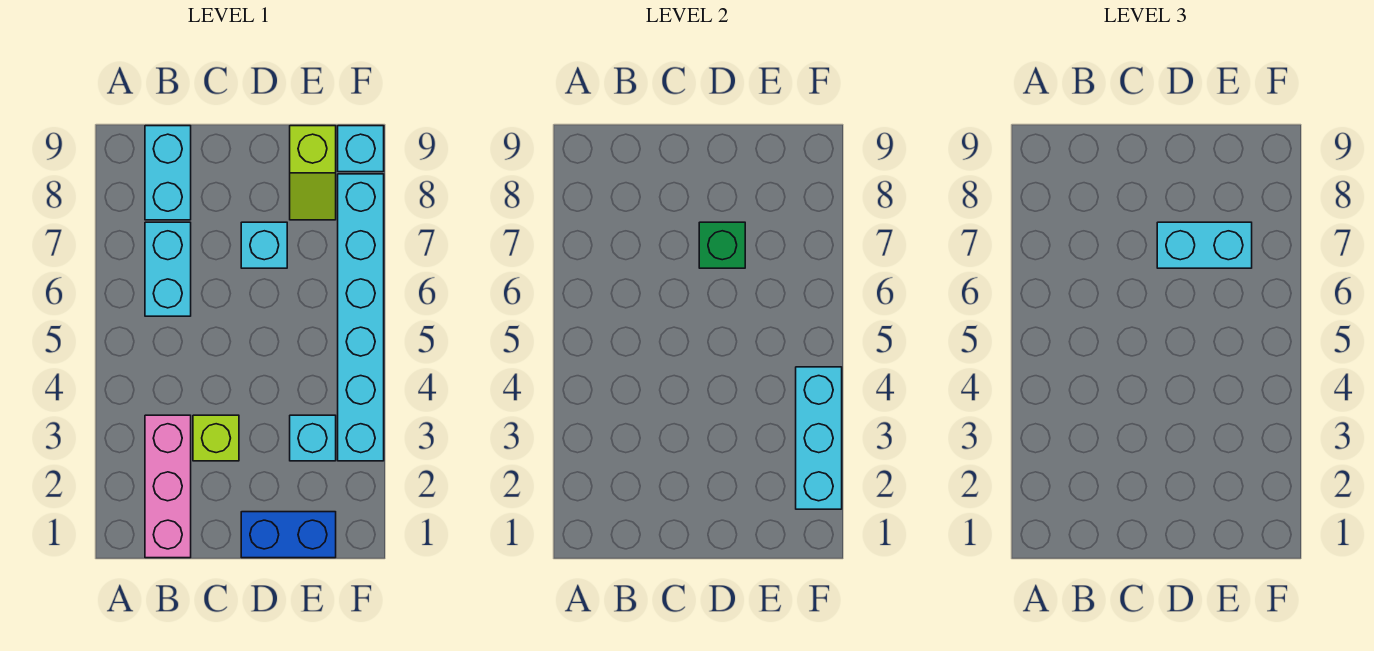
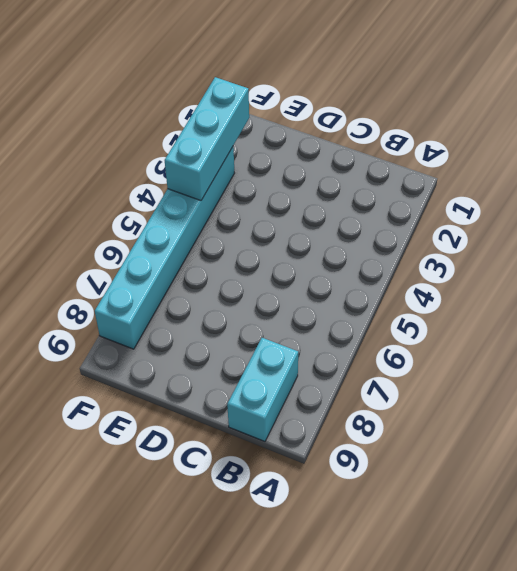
none -> pink 1x3 brick [145,415,191,558]
none -> cyan 1x2 brick [145,222,191,316]
none -> lime 1x1 brick [193,415,239,461]

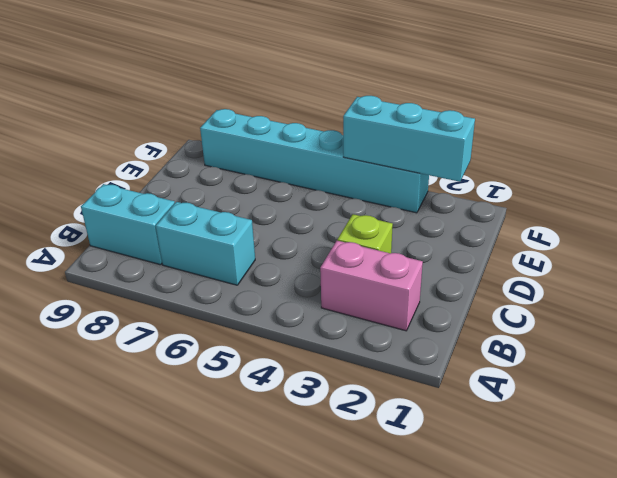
pink 1x2 brick [320,241,423,331] -> pink 1x3 brick [145,415,191,558]
none -> blue 1x2 brick [241,512,336,558]
none -> cyan 1x1 brick [241,222,287,268]
none -> cyan 1x1 brick [290,415,336,461]

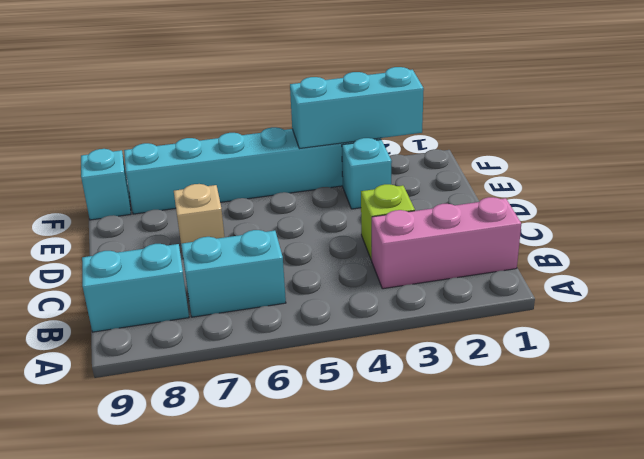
tan 1x1 brick [174,184,224,254] -> cyan 1x1 brick [241,222,287,268]
none -> blue 1x2 brick [241,512,336,558]
none -> lime 1x2 slope [290,126,336,220]
none -> green 1x1 brick [699,222,745,268]

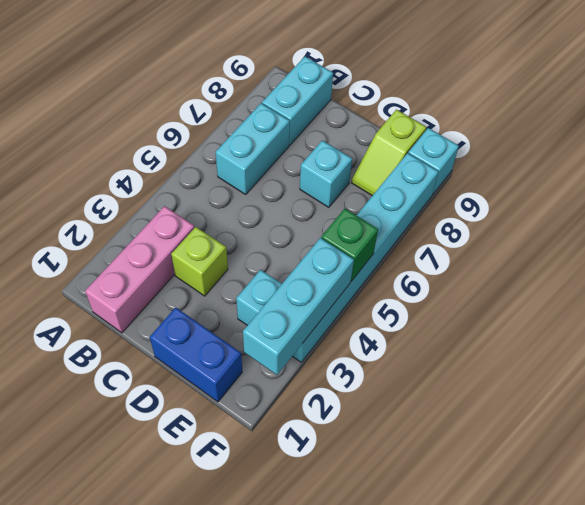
green 1x1 brick [321,209,378,281] -> green 1x1 brick moved to [699,222,745,268]
none -> cyan 1x2 brick [1157,222,1252,268]

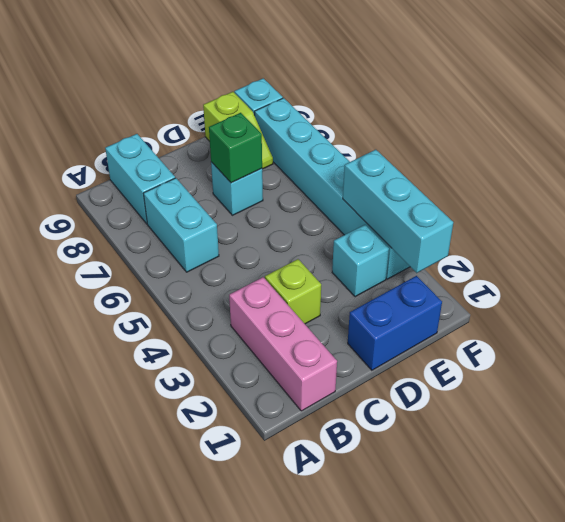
none -> cyan 1x2 brick [1157,222,1252,268]

